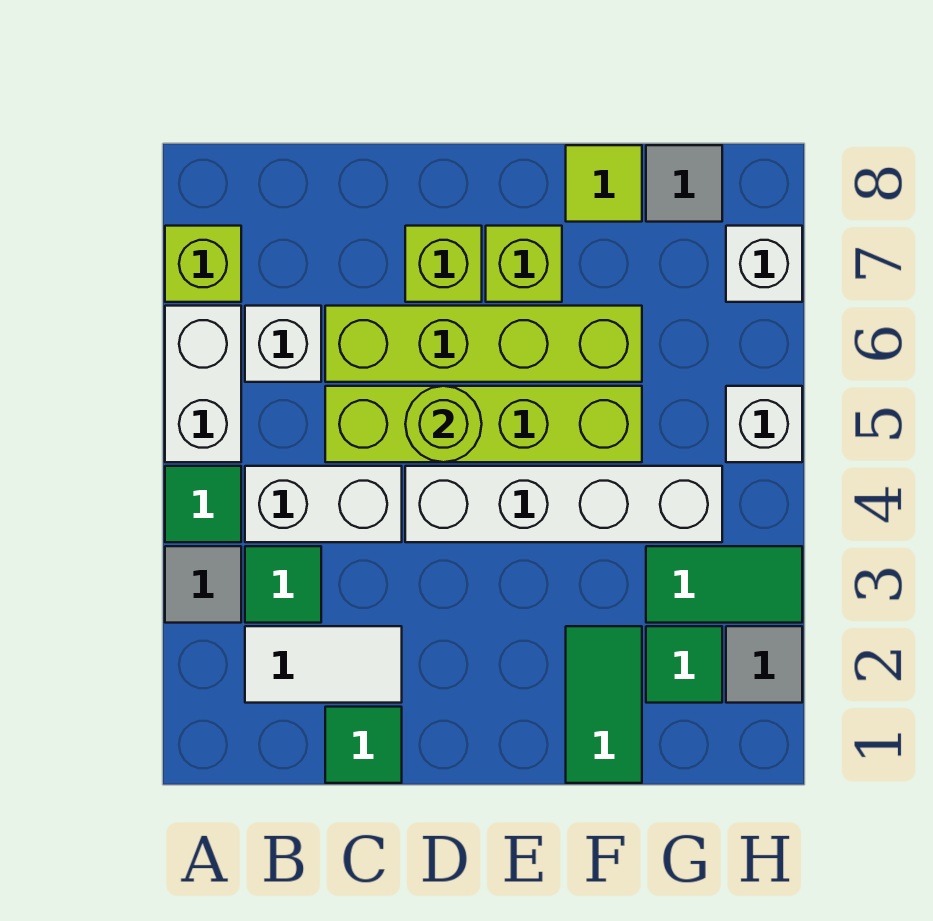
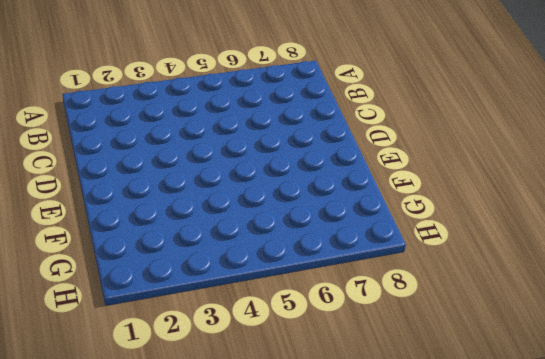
none -> grey 1x1 tile [165,546,241,623]
none -> green 1x1 tile [165,466,241,542]
none -> white 1x2 brick [165,306,241,462]

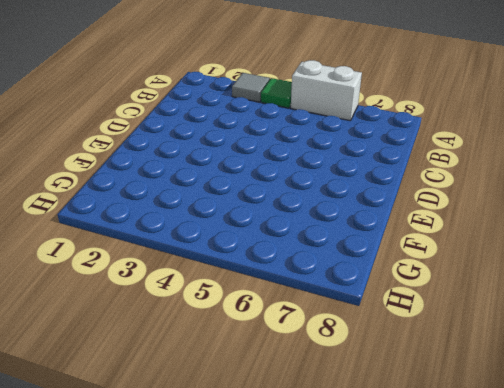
none -> lime 1x1 brick [165,226,241,302]
none -> white 1x2 tile [245,626,402,703]
none -> green 1x1 tile [245,546,321,623]

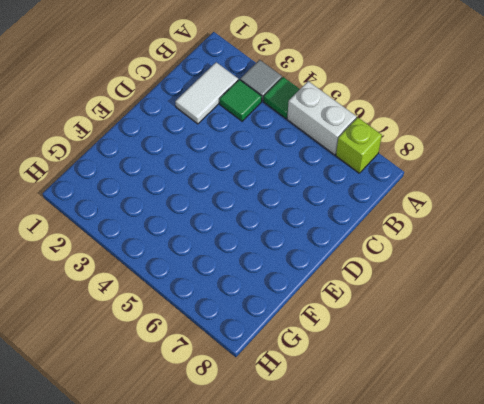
none -> white 1x2 brick [245,466,402,542]
none -> white 1x1 brick [245,306,321,382]
none -> green 1x1 tile [325,707,402,783]

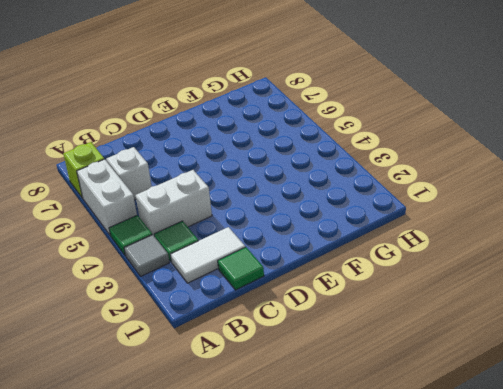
none -> lime 1x4 brick [325,386,642,462]
none -> lime 1x4 brick [325,306,642,382]
none -> white 1x4 brick [405,466,722,542]

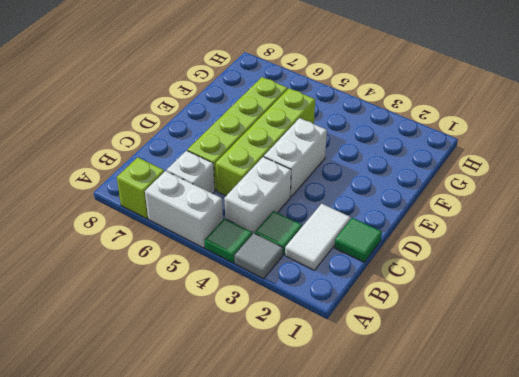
white 1x2 brick [264,118,327,197] -> white 1x4 brick [405,466,722,542]
none -> lime 1x1 brick [405,226,482,302]
none -> lime 1x1 brick [486,226,562,302]
none -> green 1x2 tile [566,626,642,783]

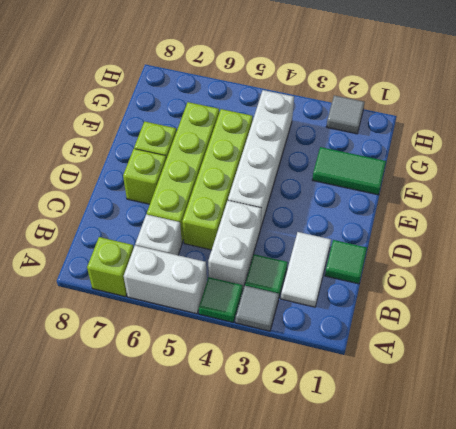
none -> lime 1x1 tile [566,145,642,222]
none -> green 1x1 tile [646,626,722,703]
none -> green 1x2 tile [646,546,802,623]

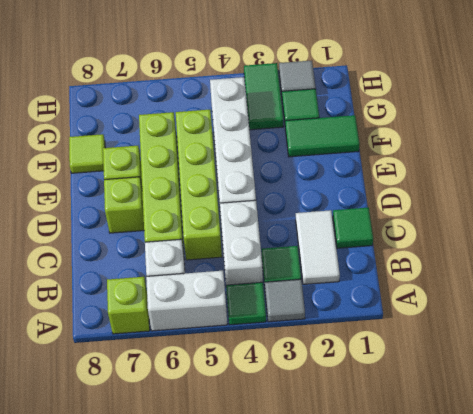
none -> grey 1x1 tile [646,145,722,222]
none -> white 1x1 brick [726,386,802,462]
none -> white 1x1 brick [726,226,802,302]

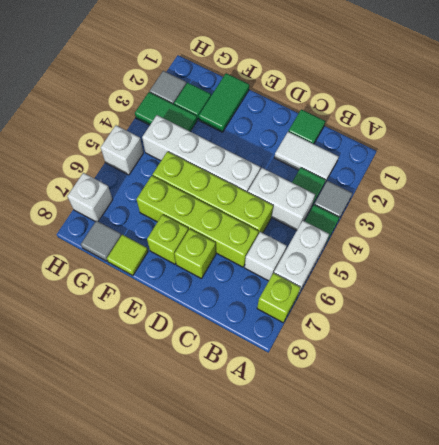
none -> lime 1x1 round brick [405,386,482,462]

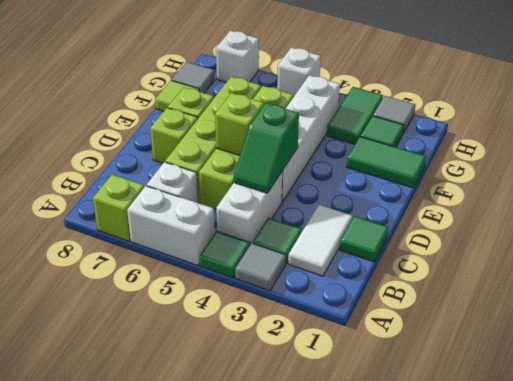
green 1x2 slope [234,103,299,193] -> none
lime 1x1 brick [215,93,264,155] -> lime 1x1 round brick [405,386,482,462]

